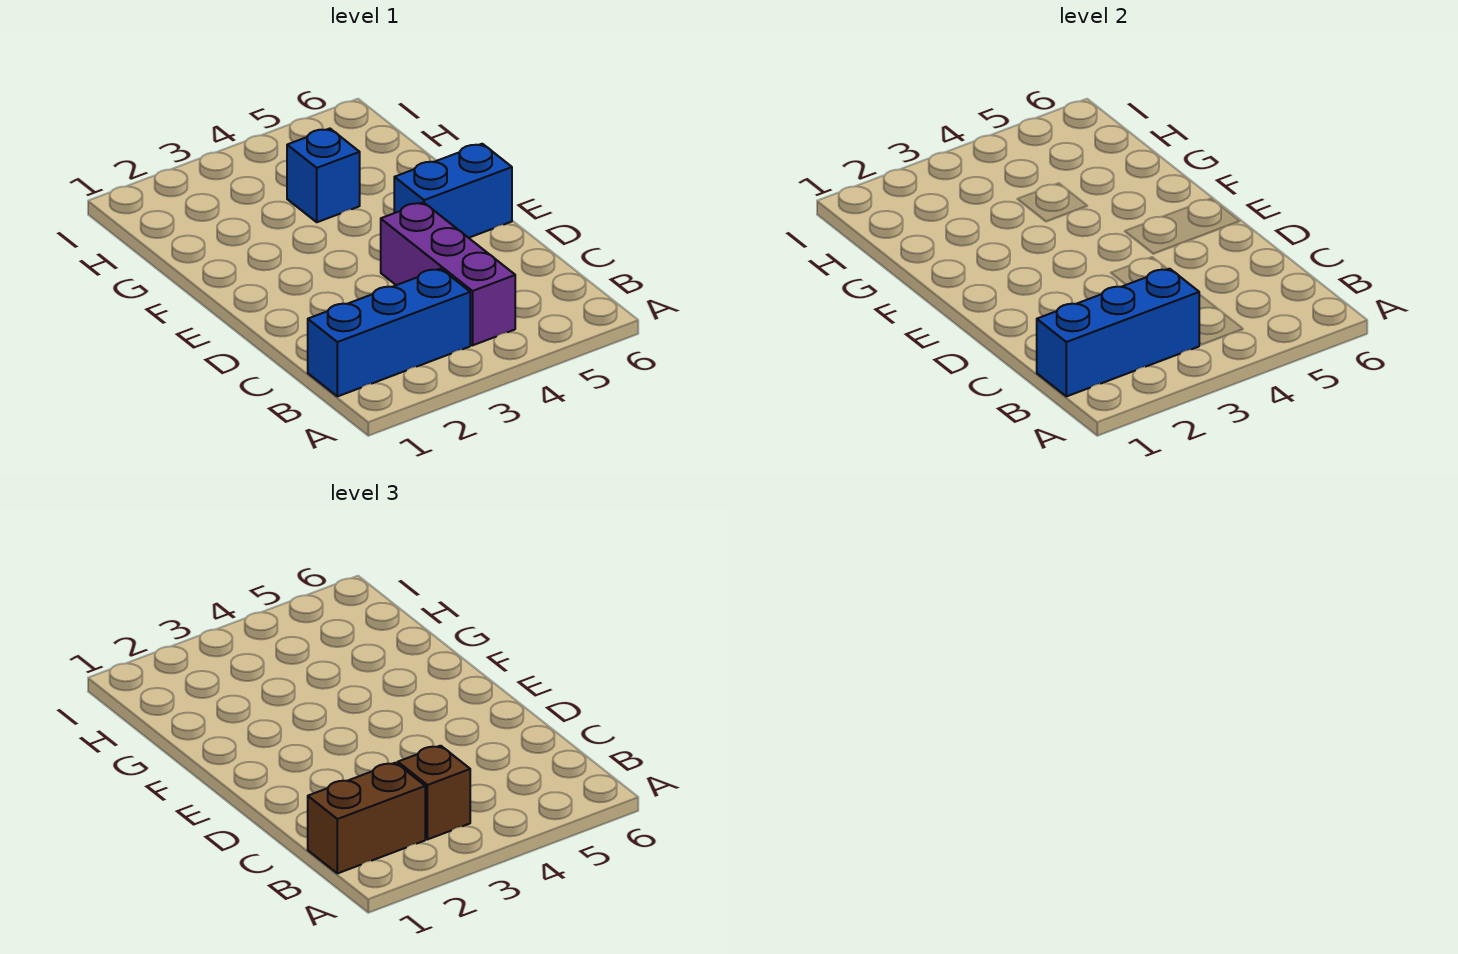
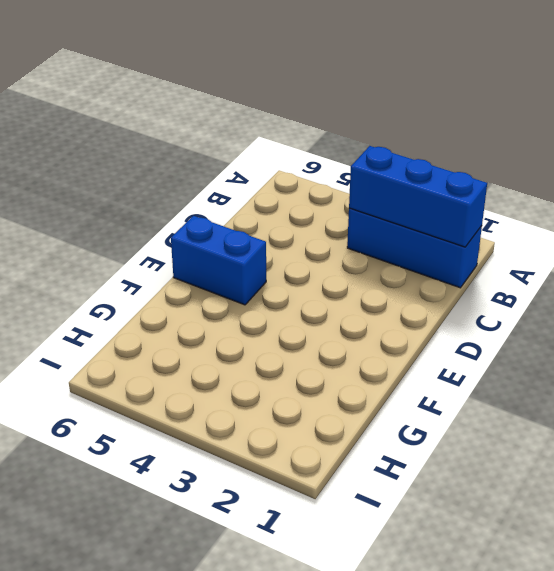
none -> purple 1x3 brick [381,202,515,345]
none -> blue 1x1 brick [287,129,360,222]

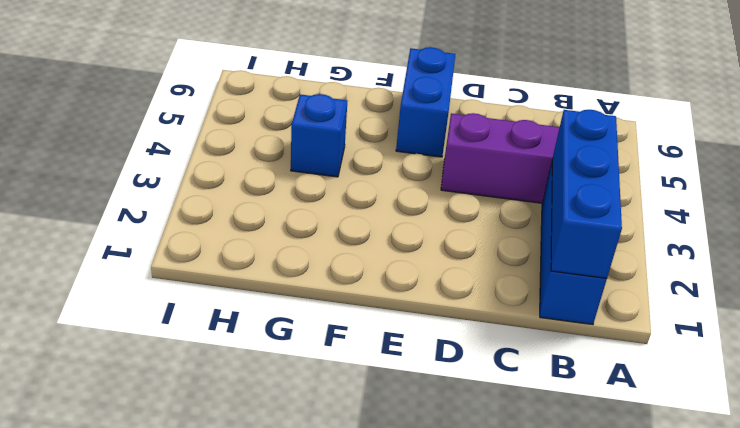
none -> brown 1x2 brick [308,763,426,873]
none -> brown 1x1 brick [398,746,470,839]

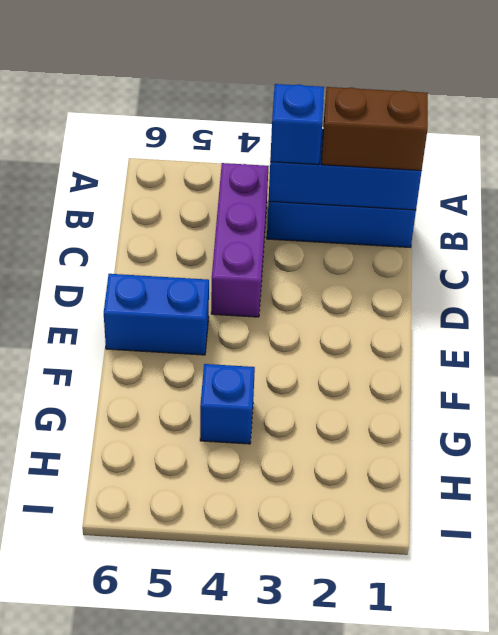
blue 1x1 brick [270,84,324,165] -> brown 1x1 brick [398,746,470,839]

